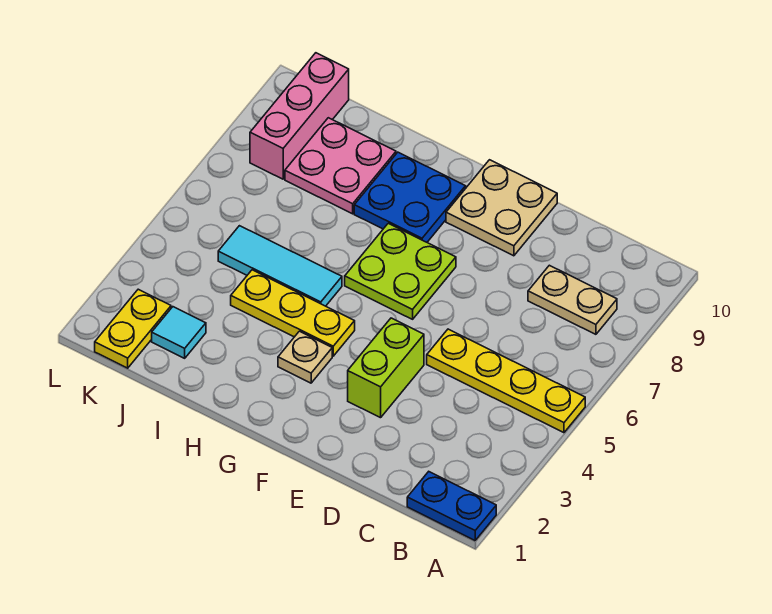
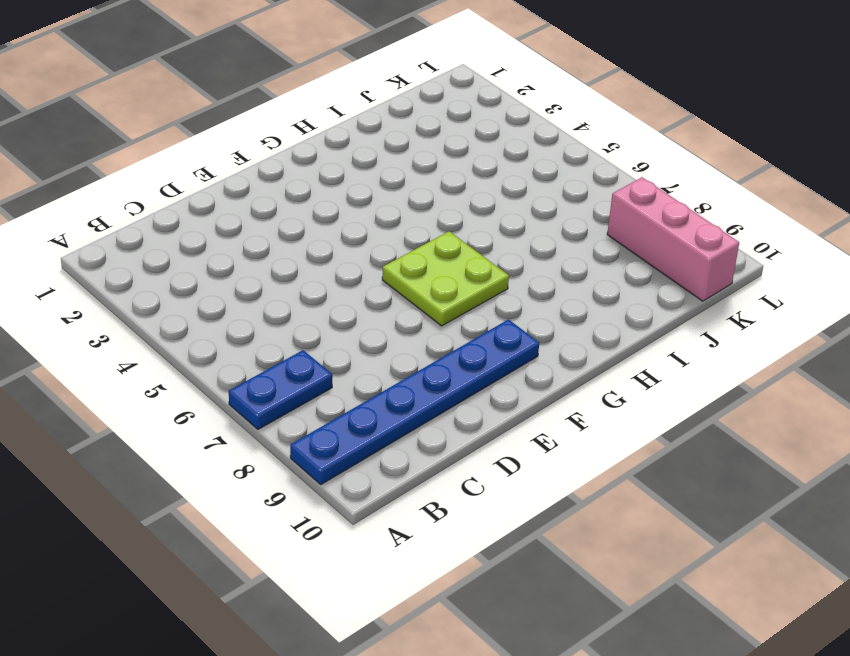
blue 1x2 plate [229,350,332,429] -> blue 1x2 plate moved to [407,472,496,540]
blue 1x6 plate [290,320,539,484] -> tan 2x2 plate [446,160,557,256]
none -> yellow 1x4 plate [427,329,585,433]
none -> tan 1x2 plate [528,265,617,334]
none -> lime 1x2 brick [348,318,424,418]

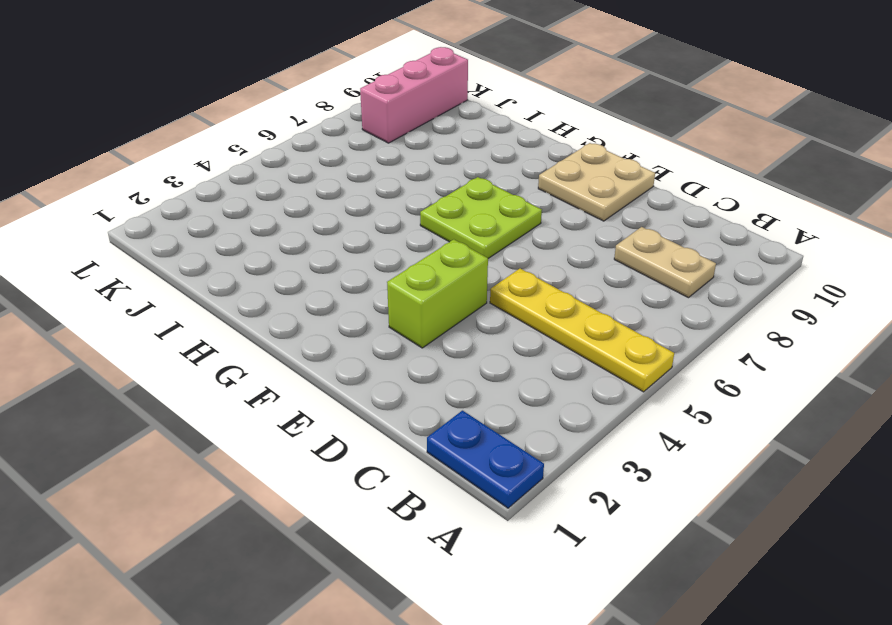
none -> tan 1x1 plate [278,331,332,383]
none -> yellow 1x3 plate [231,270,355,356]
none -> blue 2x2 plate [354,152,466,242]

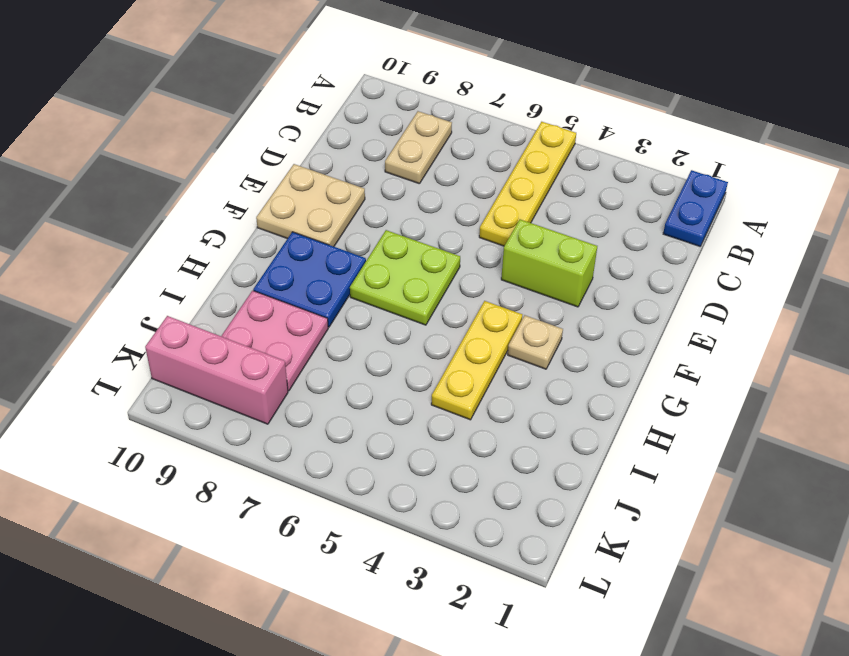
none -> cyan 1x3 tile [218,226,342,306]
none -> cyan 1x1 tile [152,307,206,358]
none -> yellow 1x2 plate [95,289,171,368]

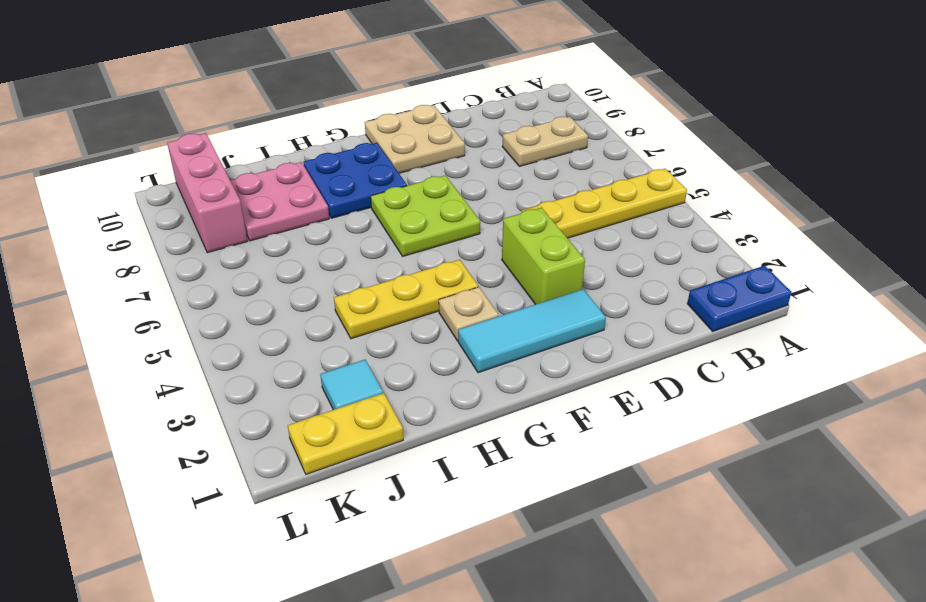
cyan 1x3 tile [458,289,606,373] -> cyan 1x3 tile moved to [218,226,342,306]
yellow 1x2 plate [288,393,403,474] -> yellow 1x2 plate turned to [95,289,171,368]

